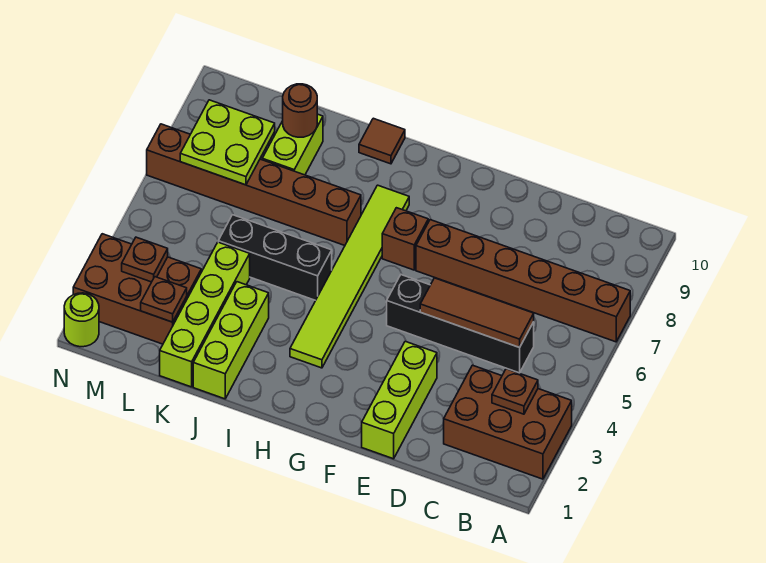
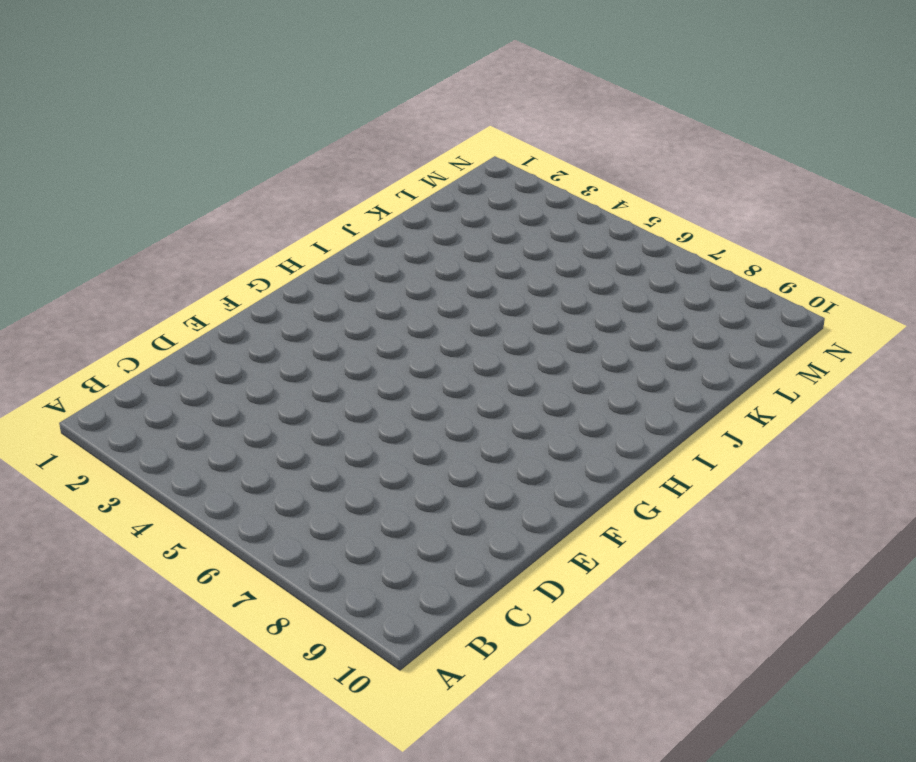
none -> brown 2x3 brick [444,365,572,479]
none -> brown 1x6 brick [416,220,630,342]
none -> black 1x4 brick [387,274,534,373]

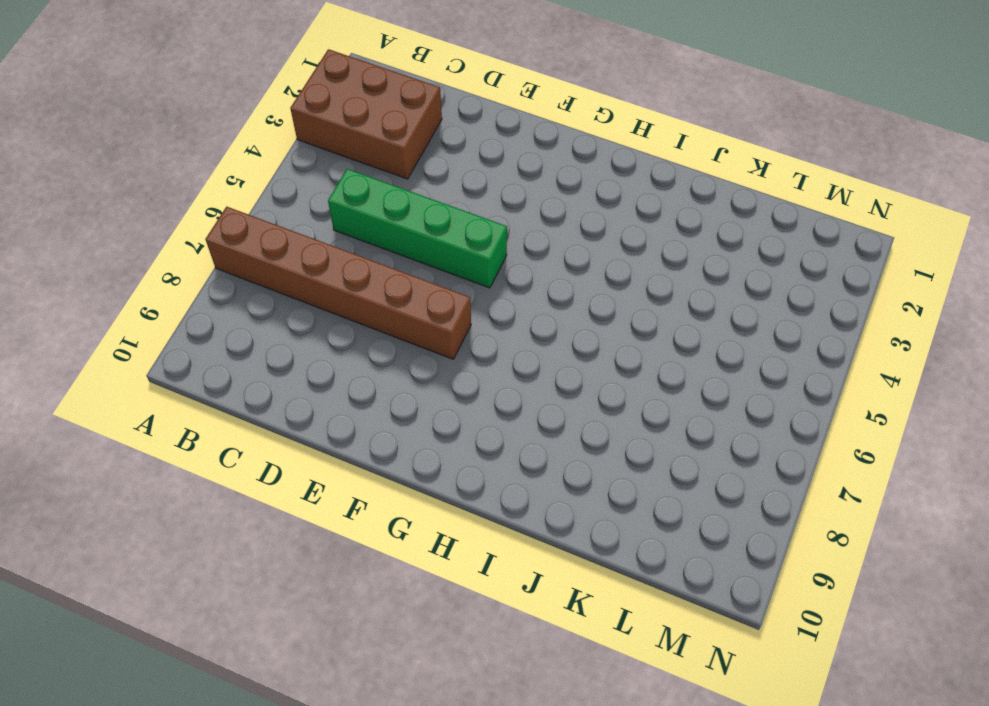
green 1x4 brick [328,169,507,288] -> black 1x4 brick [387,274,534,373]
none -> lime 1x3 brick [362,341,437,459]
none -> brown 1x1 brick [382,208,428,270]
none -> lime 1x6 tile [290,185,409,368]

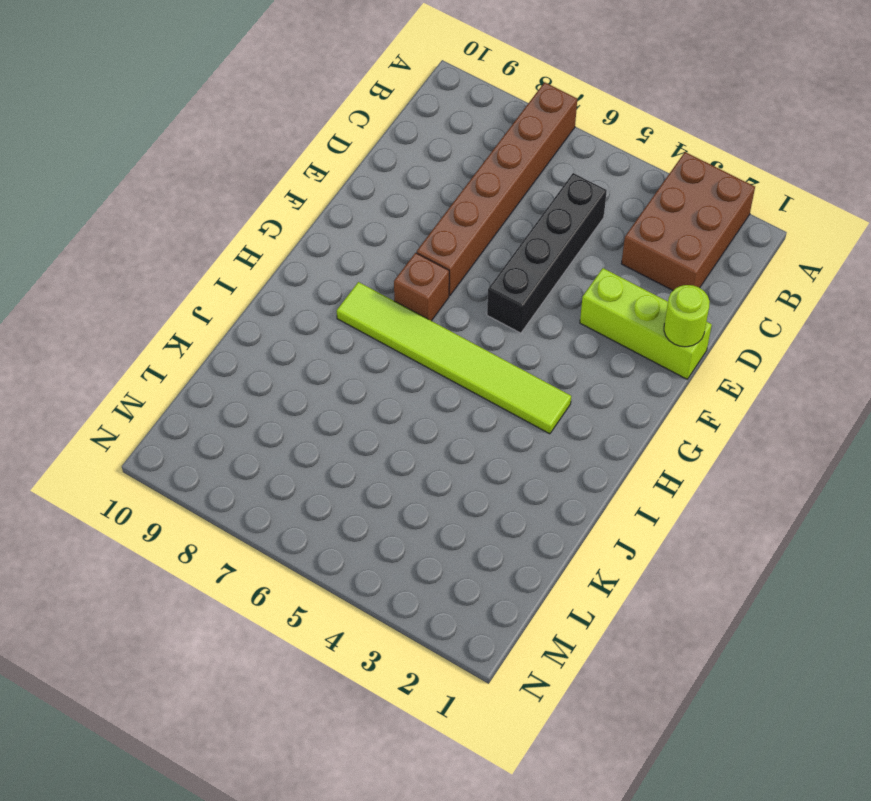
lime 1x1 round brick [664,285,710,347] -> lime 1x1 round brick moved to [64,293,99,347]
none -> black 1x3 brick [218,215,332,300]
none -> brown 1x6 brick [147,124,361,245]
none -> brown 1x1 tile [359,118,405,164]

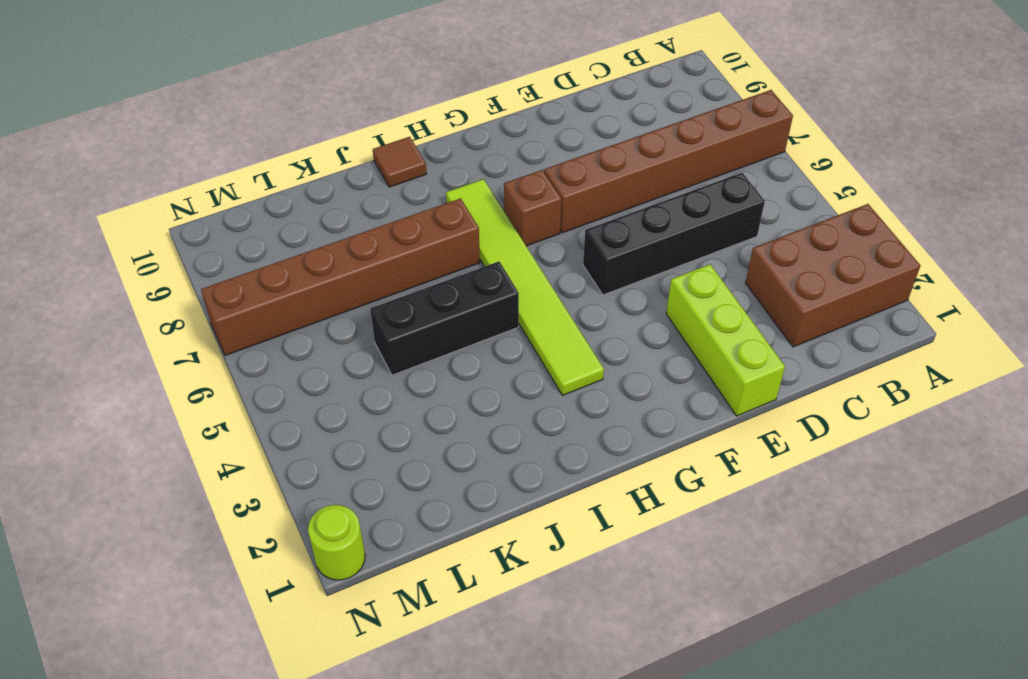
none -> lime 1x3 brick [193,282,269,399]
none -> lime 1x4 brick [160,242,250,387]
none -> lime 1x2 brick [262,114,323,175]

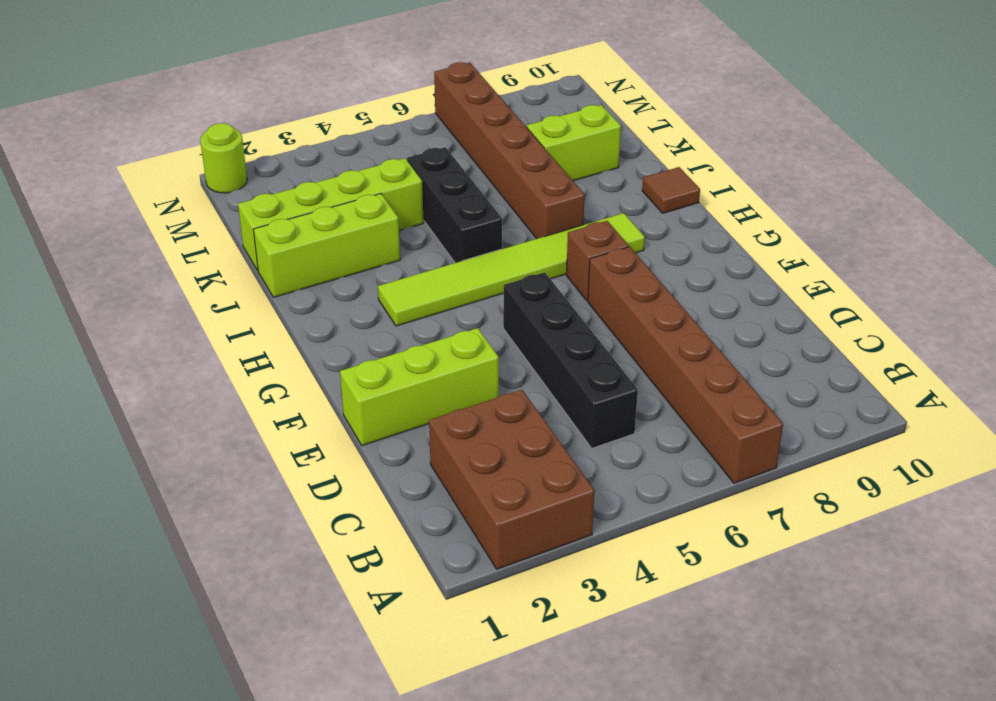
none -> brown 2x3 brick [73,234,201,344]
none -> brown 1x1 plate [492,369,538,414]
none -> brown 1x3 tile [420,278,534,347]

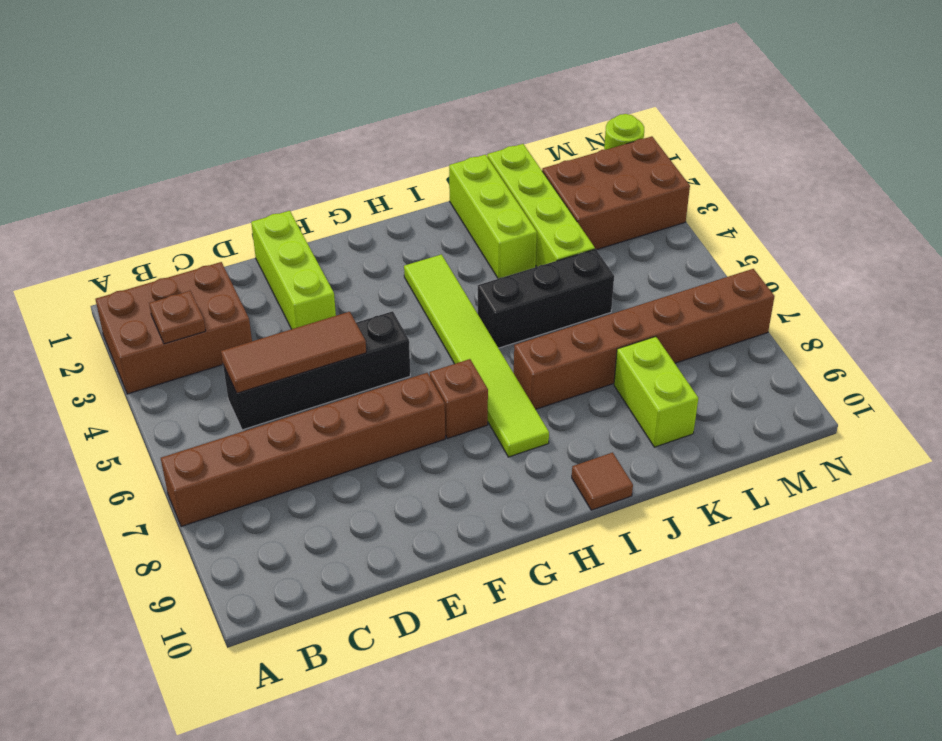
none -> brown 1x1 round brick [283,84,317,137]
none -> brown 1x1 plate [141,277,187,322]
none -> lime 2x2 plate [180,100,275,185]

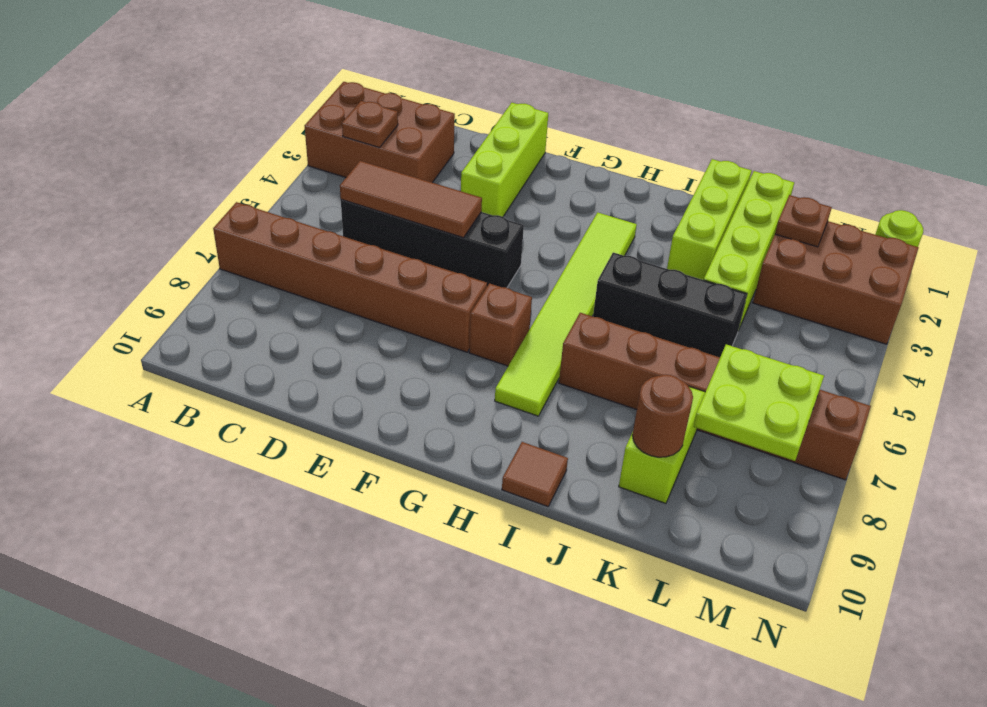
none -> brown 1x1 plate [122,237,168,282]

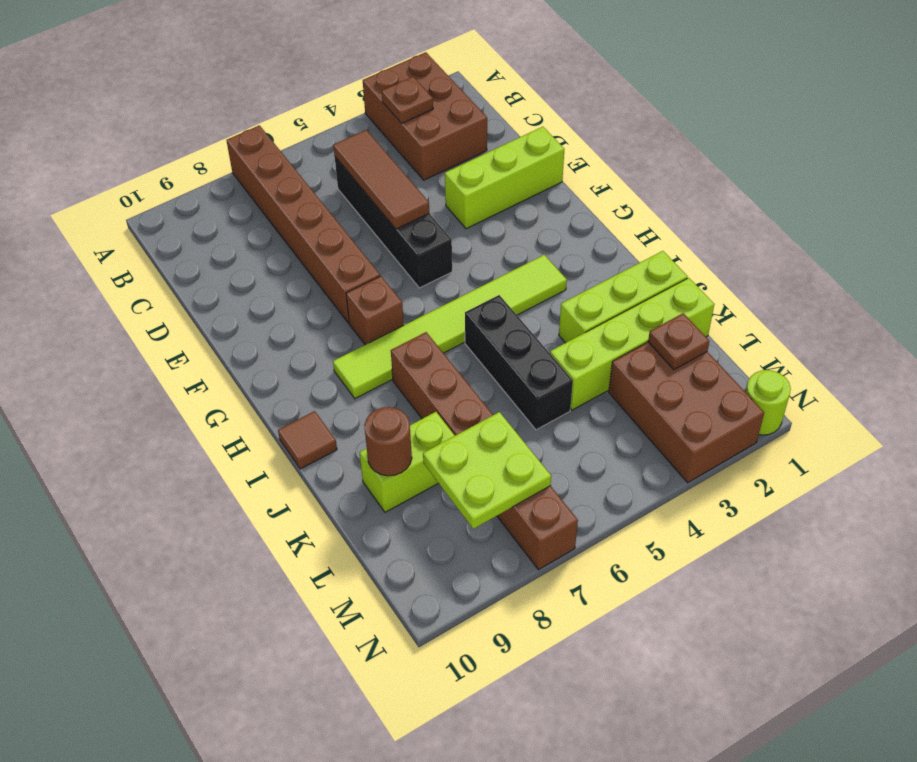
none -> brown 1x1 plate [122,237,168,282]

